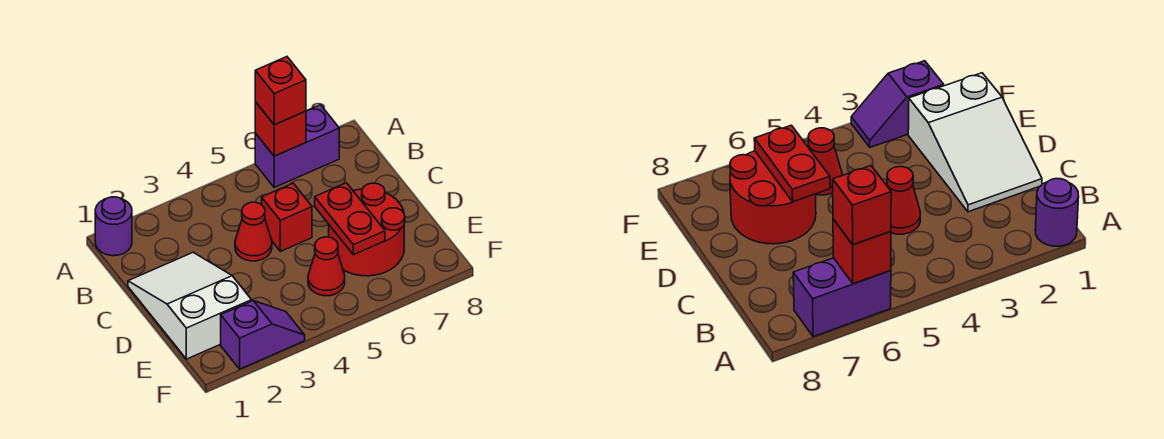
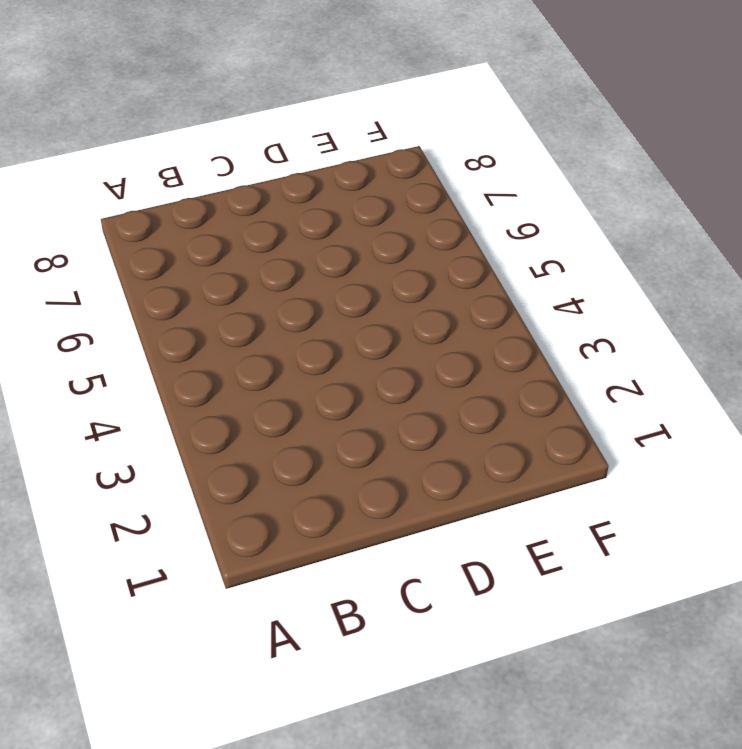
none -> purple 1x1 round brick [95,197,132,256]
none -> purple 1x2 brick [255,105,339,187]

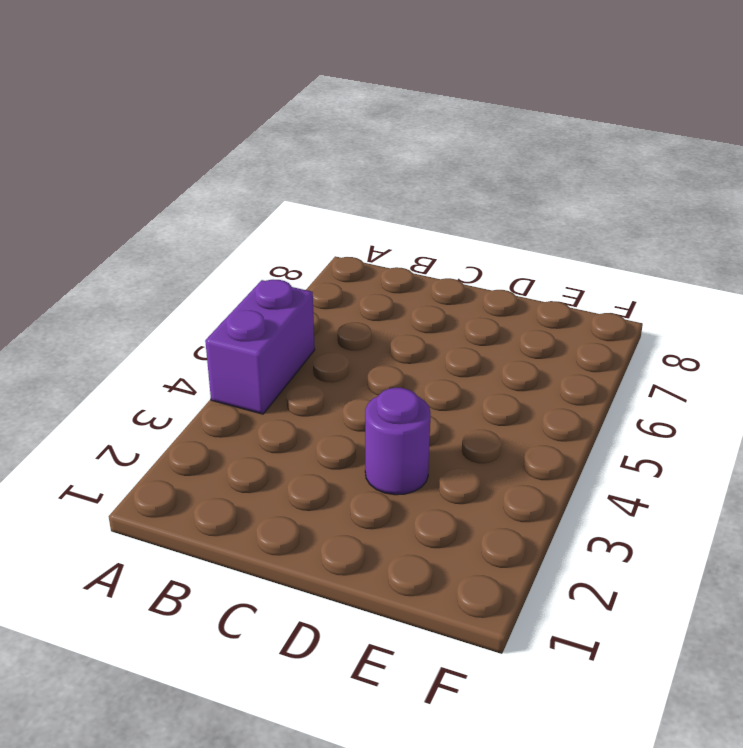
purple 1x2 brick [205,280,315,414] -> purple 1x2 brick moved to [255,105,339,187]
purple 1x1 round brick [365,388,430,495] -> purple 1x1 round brick moved to [95,197,132,256]
none -> white 2x3 slope [128,252,252,359]
none -> red 1x1 cone [235,202,272,261]

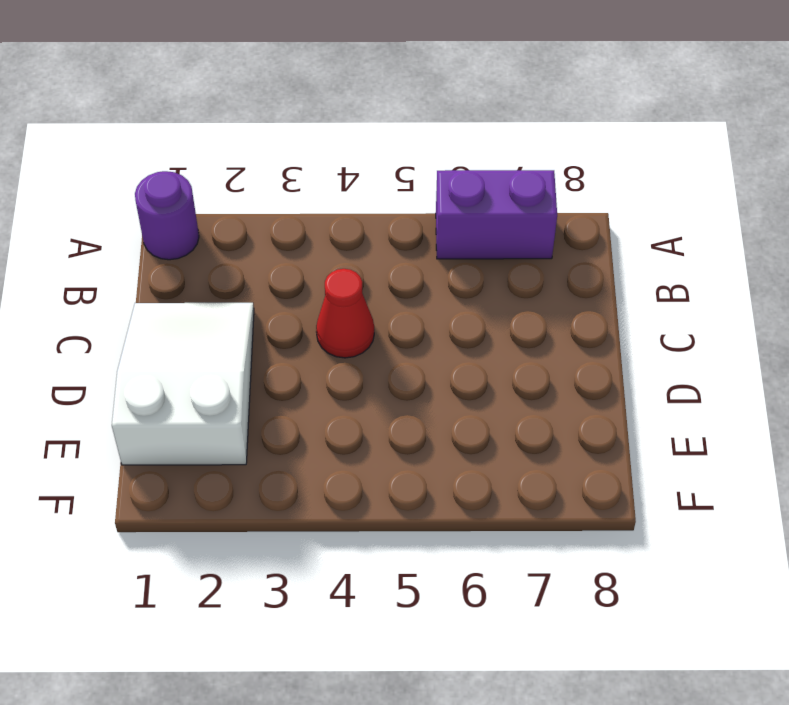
none -> red 1x1 brick [262,183,312,251]
none -> red 2x2 round brick [329,183,405,276]

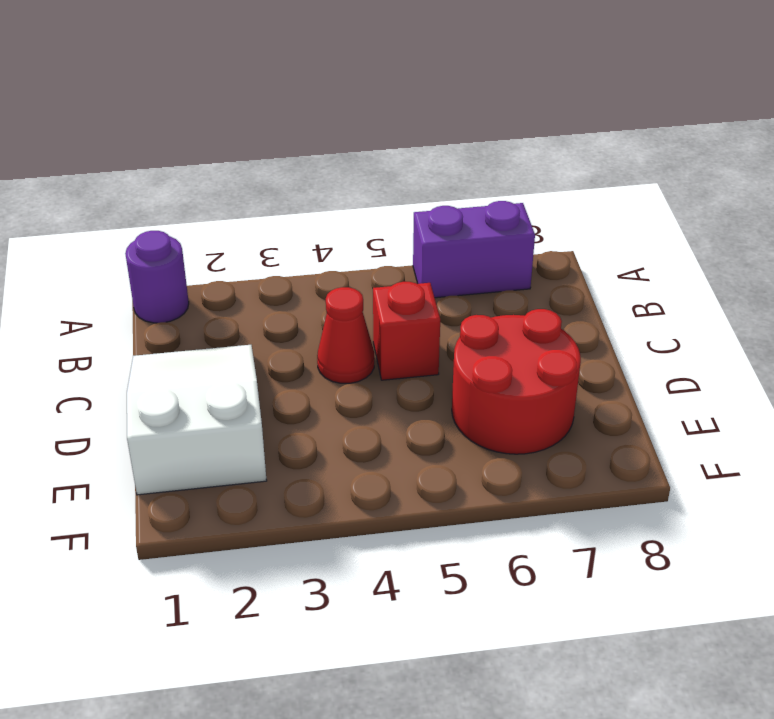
none -> red 1x1 cone [308,237,345,296]
none -> purple 1x2 slope [221,301,305,369]

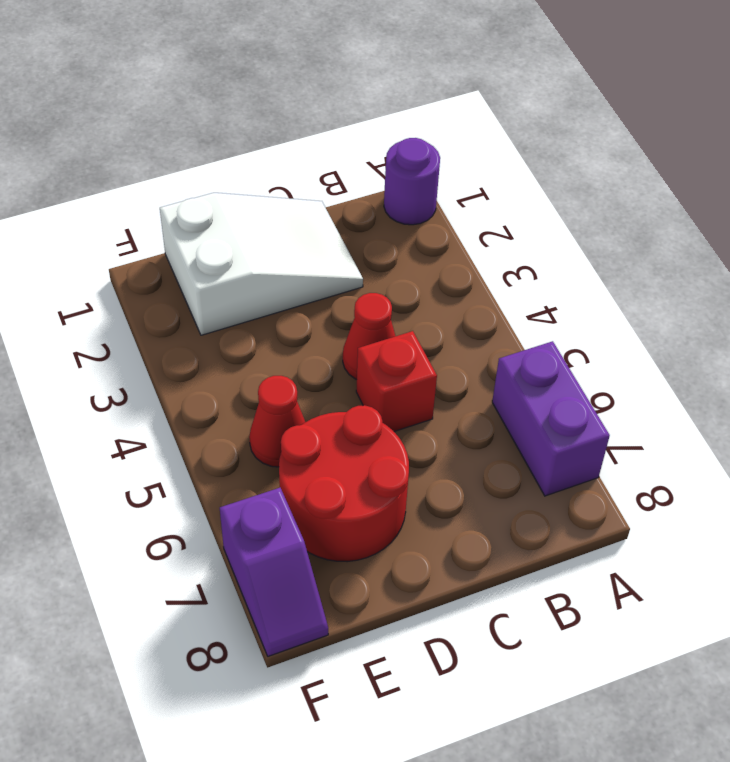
purple 1x2 slope [220,488,328,656] -> purple 1x2 slope moved to [221,301,305,369]
none -> red 1x1 brick [255,102,306,156]
none -> red 1x2 plate [315,183,385,255]

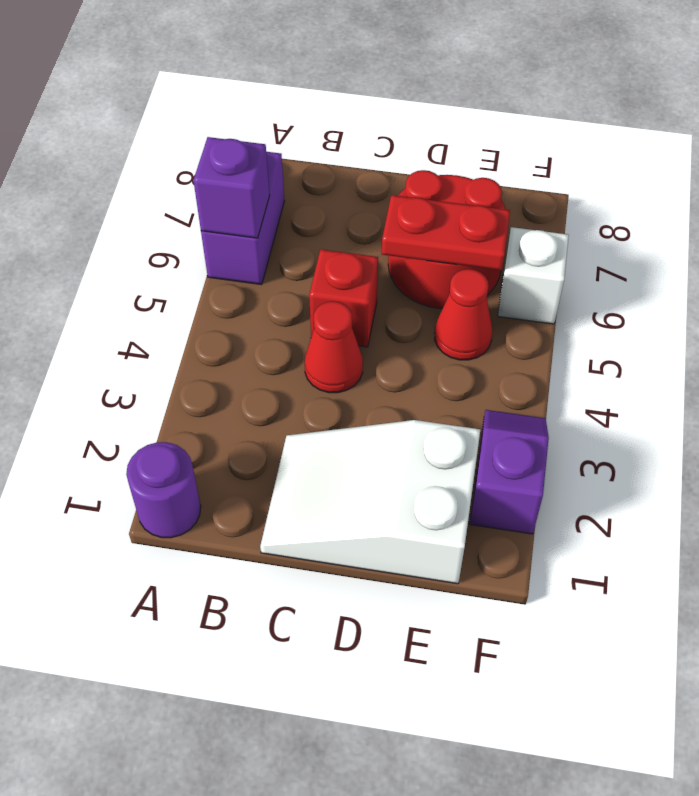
purple 1x1 brick [193,137,270,238] -> red 1x1 brick [255,102,306,156]
white 1x1 brick [498,227,569,324] -> none
none -> red 1x1 brick [255,57,306,125]

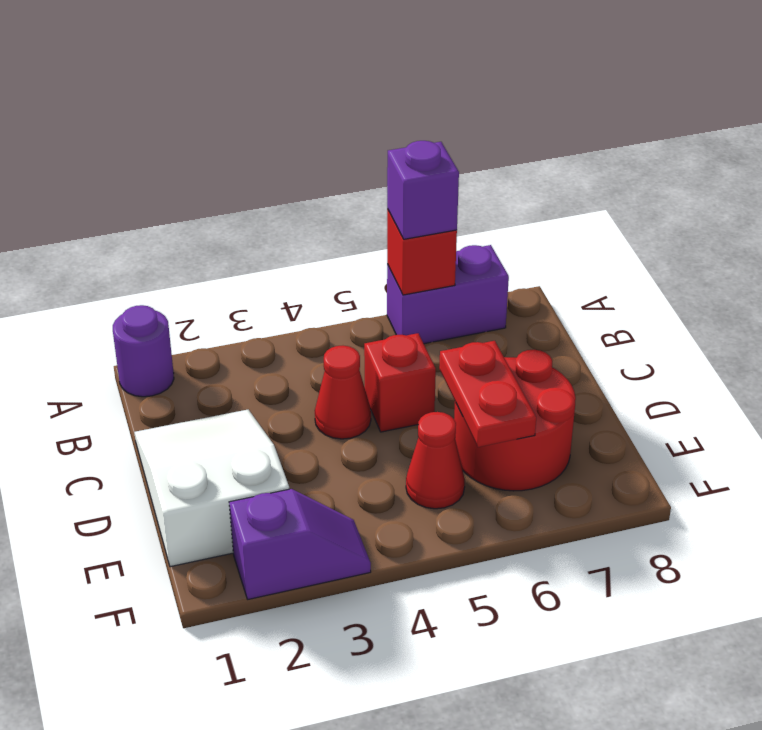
purple 1x1 brick [387,141,459,239] -> red 1x1 brick [255,57,306,125]

